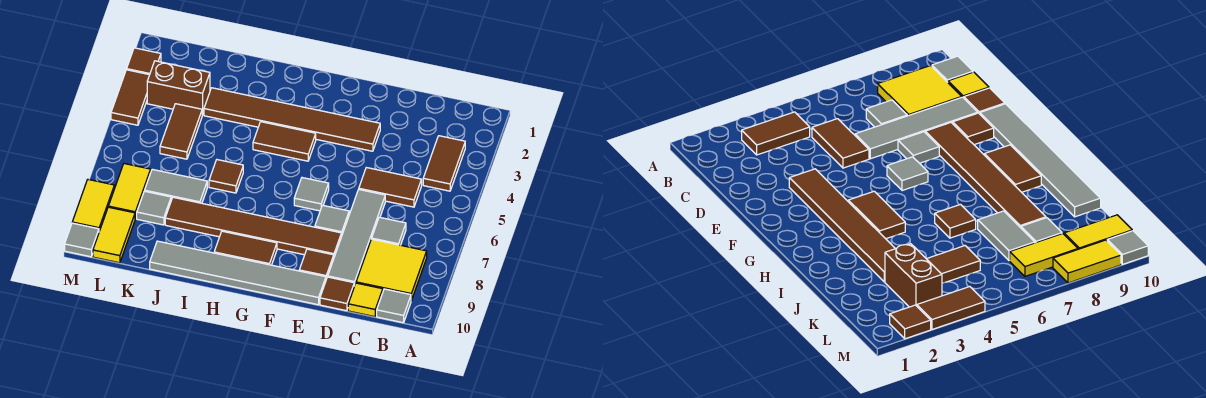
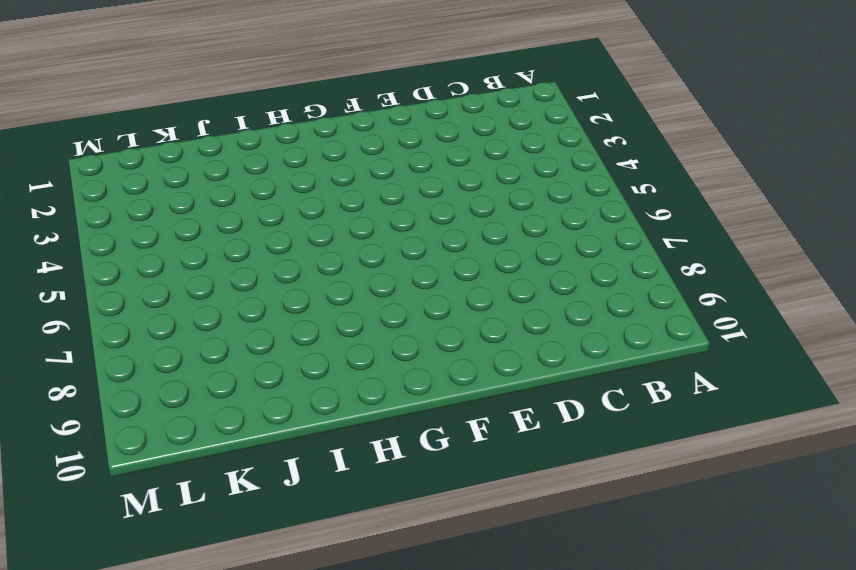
none -> brown 1x2 tile [423,136,465,191]
none -> yellow 2x2 tile [356,239,427,301]
none -> grey 1x1 tile [377,289,411,323]

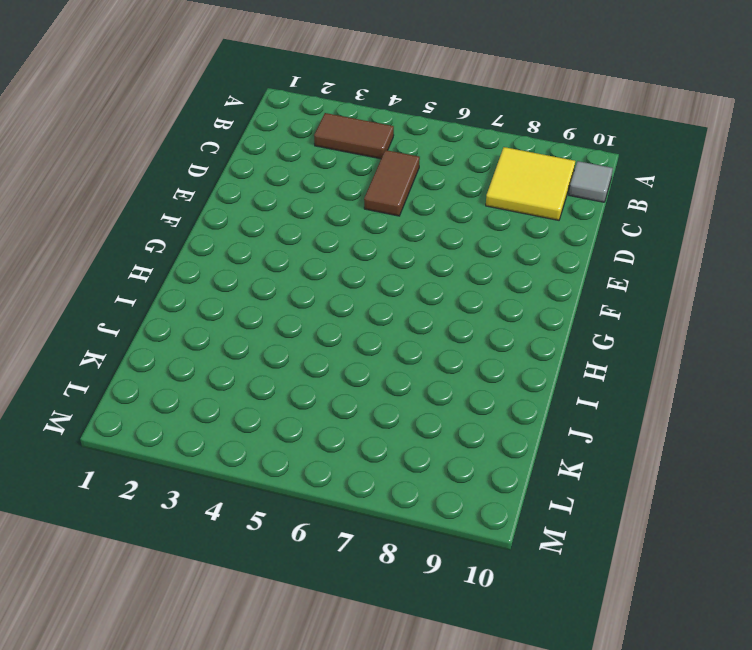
none -> grey 1x1 tile [372,217,406,245]
none -> yellow 1x1 tile [348,283,383,317]
none -> grey 1x4 tile [328,189,385,286]

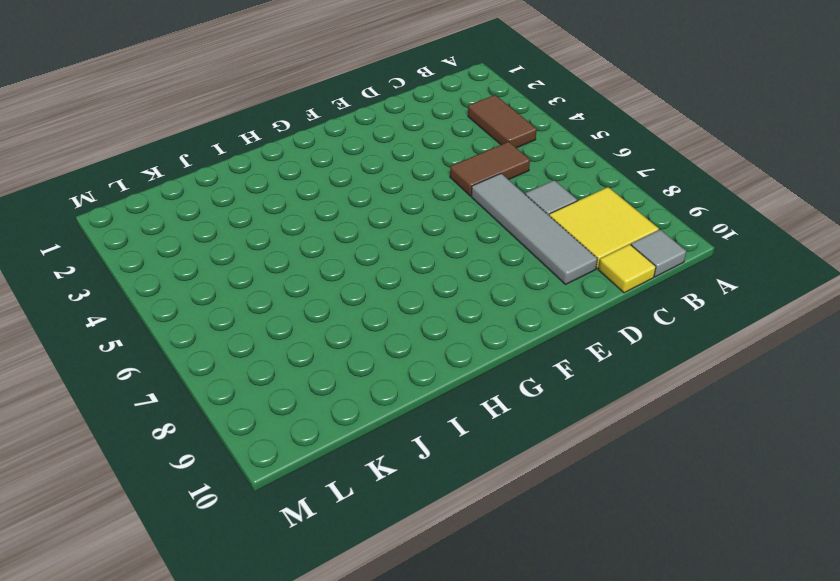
none -> brown 1x1 tile [320,277,354,311]
none -> brown 1x6 tile [204,88,380,151]
none -> grey 1x1 tile [315,205,349,234]

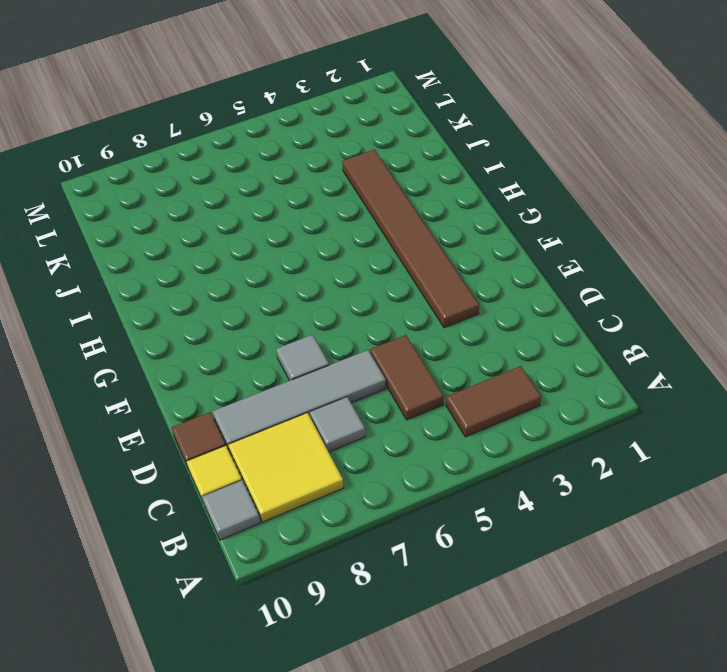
none -> brown 1x6 tile [165,197,342,257]
none -> brown 1x1 tile [299,249,334,279]
none -> grey 1x6 tile [150,241,326,305]

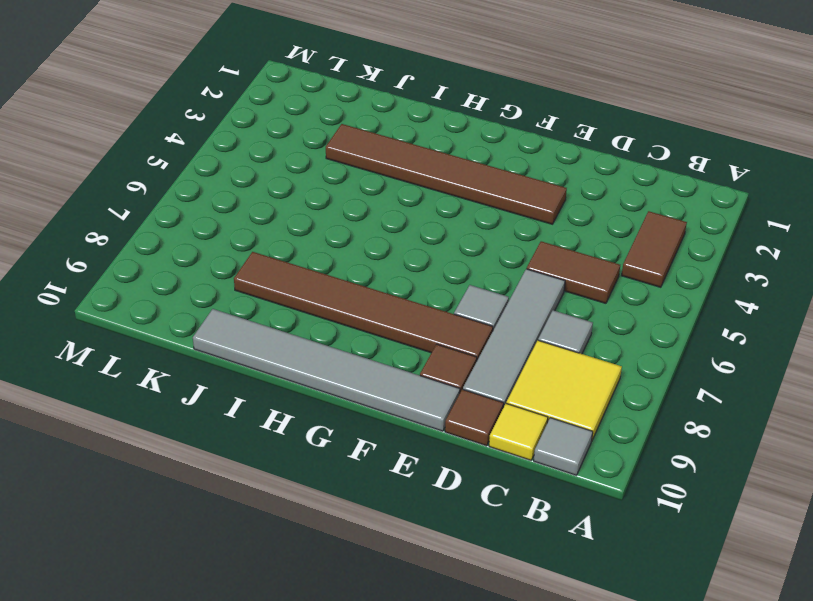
none -> grey 1x1 tile [294,178,329,211]
none -> brown 1x2 tile [253,122,316,161]
none -> brown 1x2 tile [214,231,277,265]

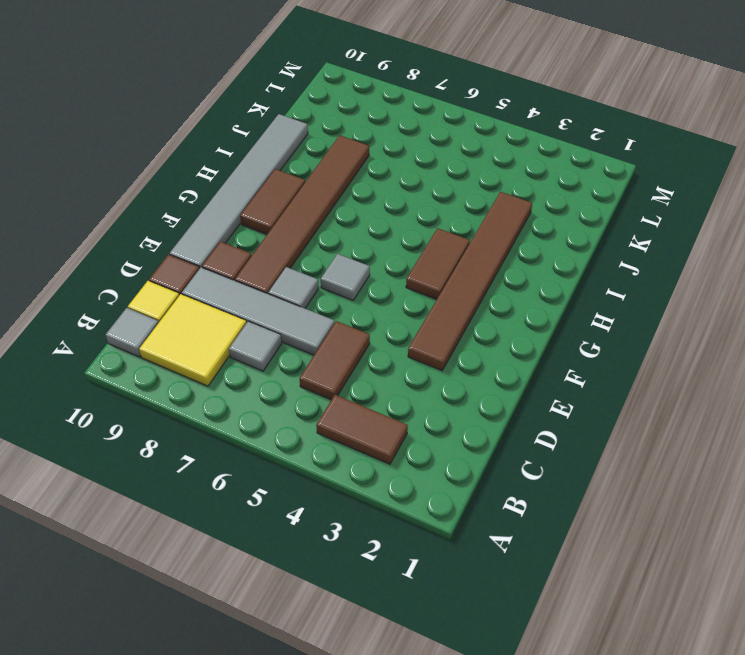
none -> brown 1x1 tile [209,160,243,193]
none -> grey 1x2 tile [145,169,207,203]
none -> brown 1x2 brick [147,61,210,115]

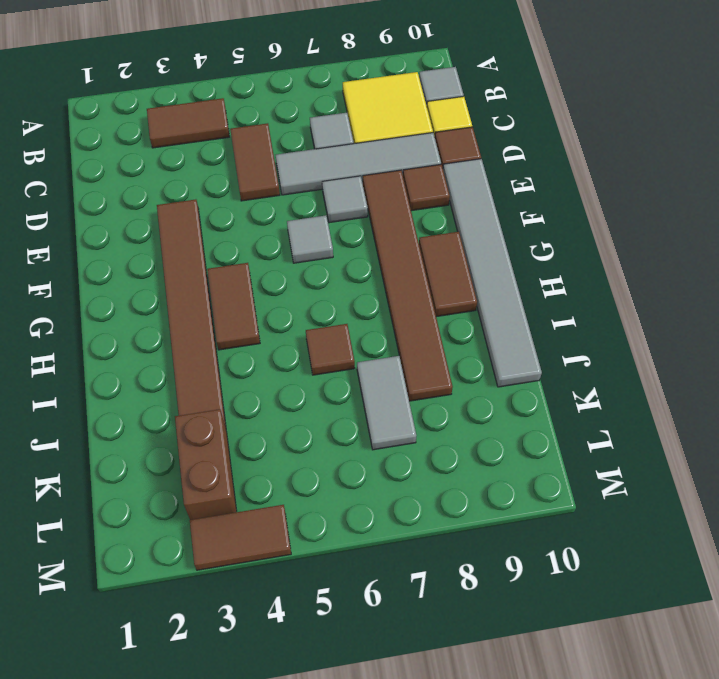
none -> brown 1x2 tile [160,104,202,159]
none -> grey 1x1 tile [137,191,171,225]
none -> yellow 1x2 tile [108,164,151,219]

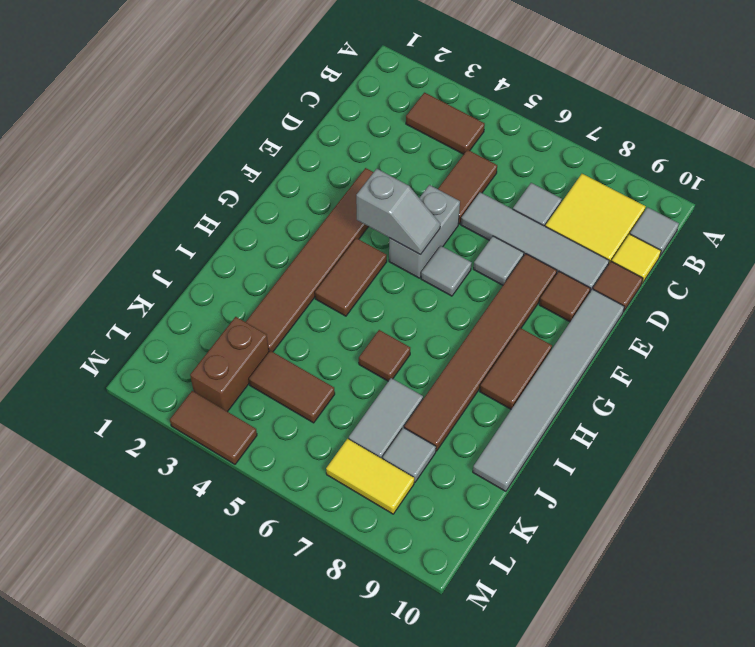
grey 1x2 brick [389,185,460,278] -> none
grey 1x2 slope [356,169,440,255] -> none
none -> yellow 1x2 tile [93,207,135,263]
none -> brown 1x1 tile [127,48,161,75]
none -> yellow 1x2 tile [72,180,114,231]

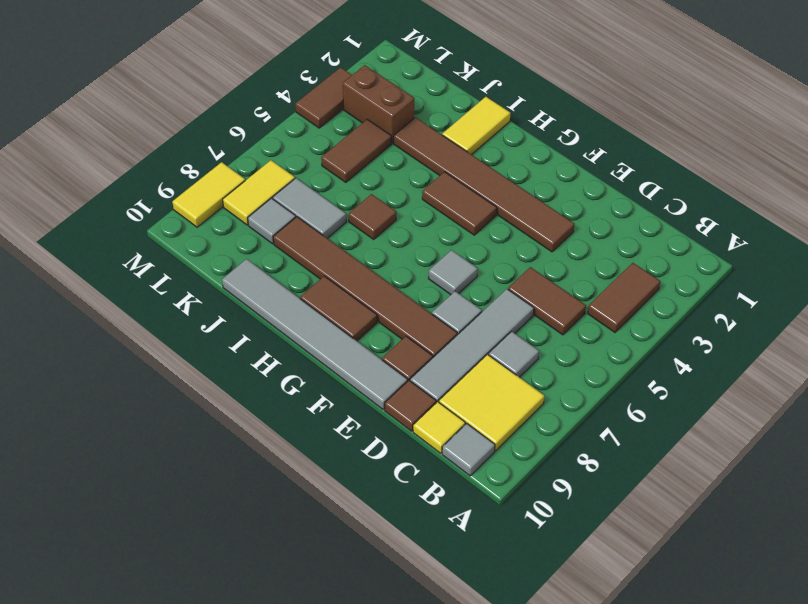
yellow 1x2 tile [442,97,510,155] -> yellow 1x2 tile moved to [93,207,135,263]
none -> brown 1x1 tile [127,48,161,75]
none -> grey 1x1 tile [65,223,99,257]

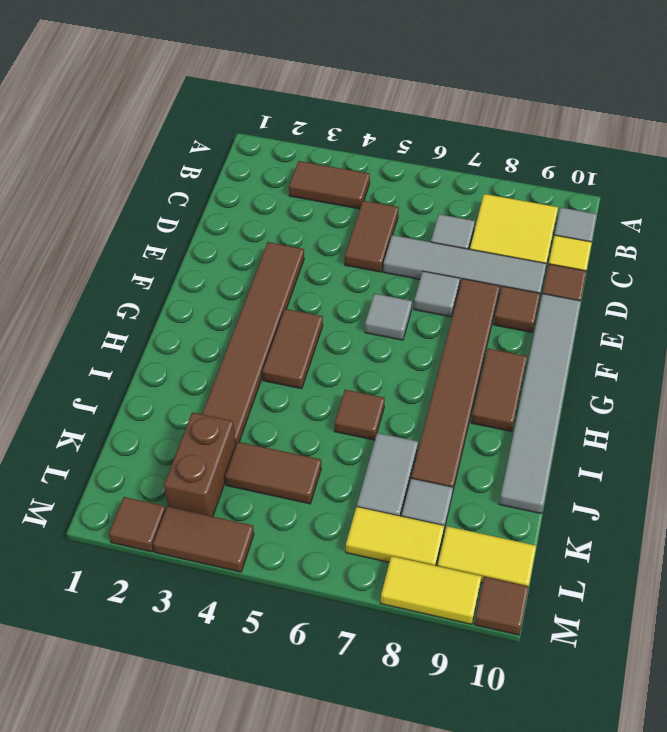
brown 1x1 tile [474,577,529,635] -> grey 1x1 tile [65,223,99,257]

